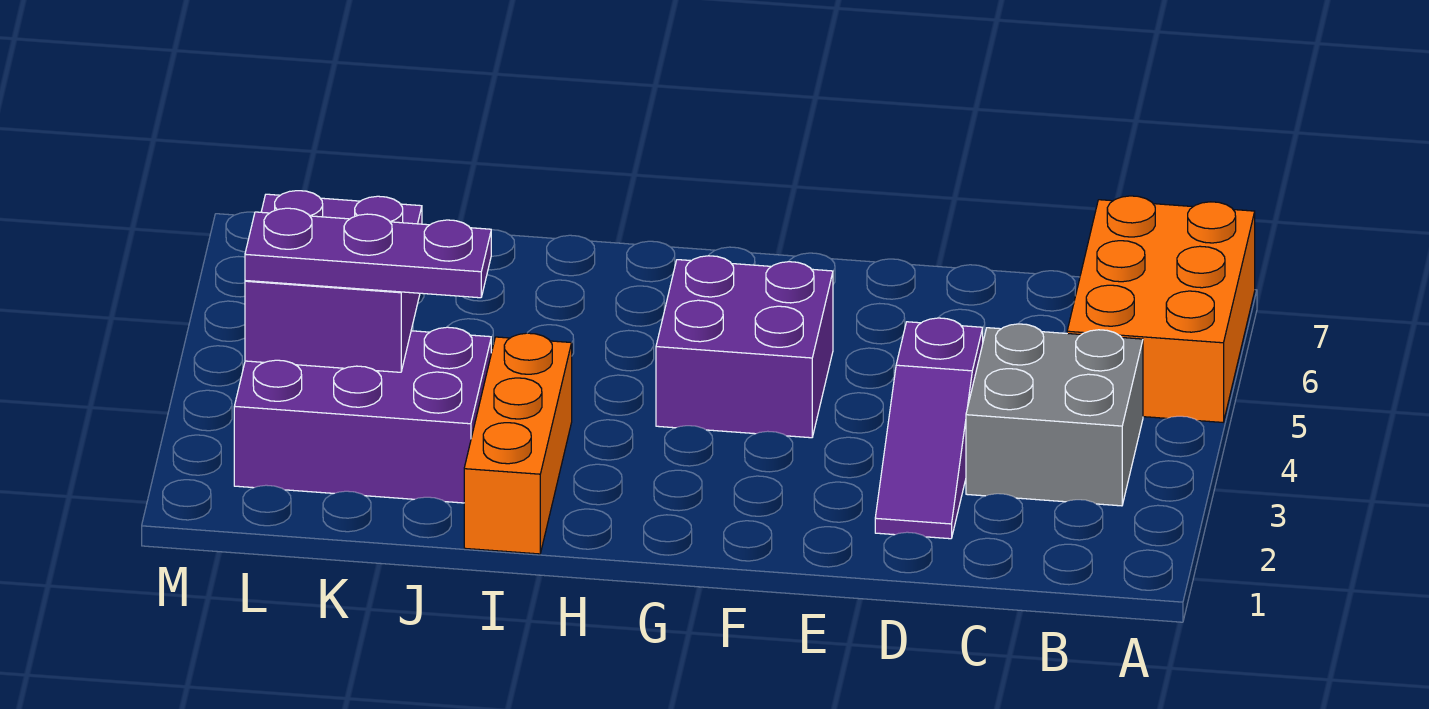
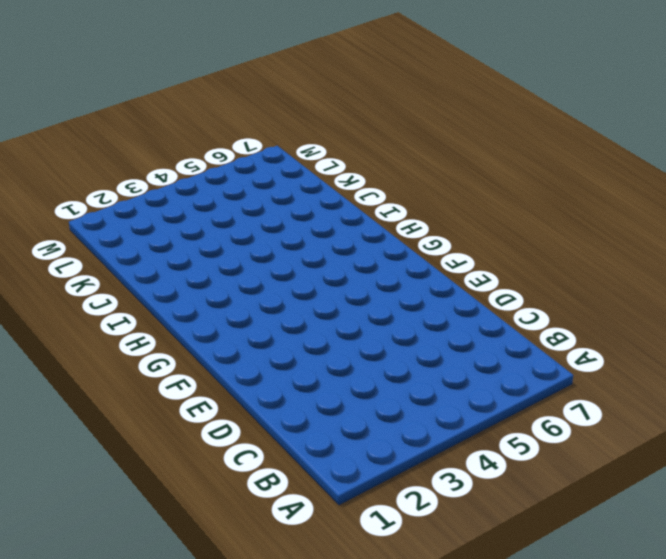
none -> orange 2x3 brick [1067,196,1255,422]
none -> grey 2x2 brick [966,324,1143,506]

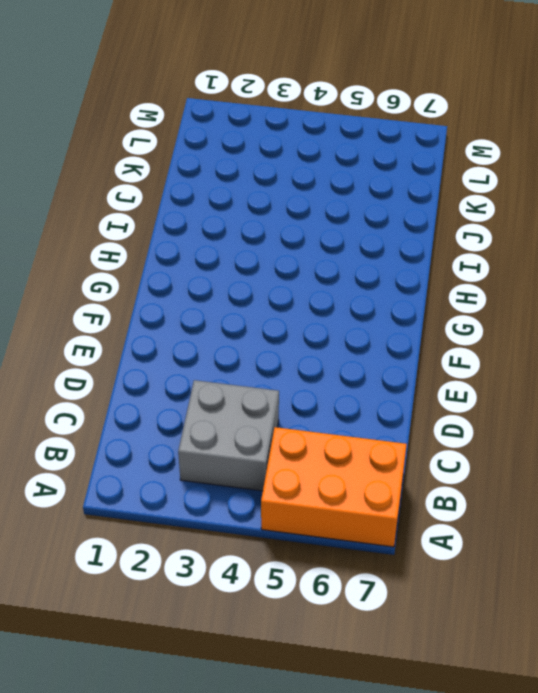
none -> purple 1x3 slope [875,318,983,539]
none -> purple 2x2 brick [656,256,833,438]

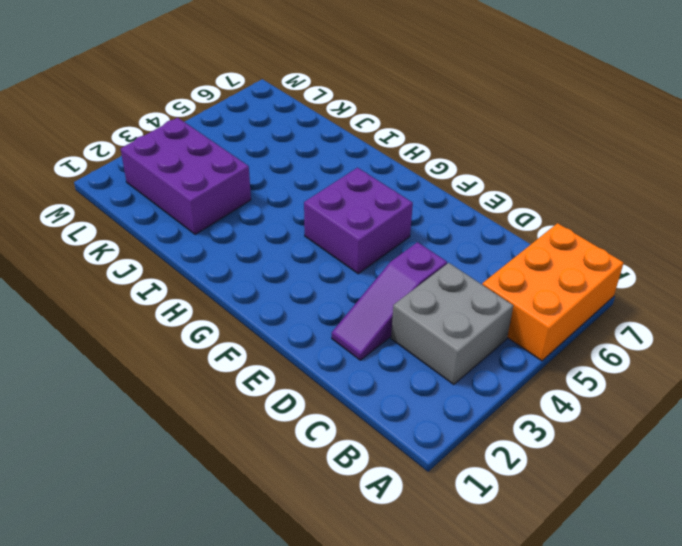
none -> orange 1x3 brick [464,333,572,554]
none -> purple 2x2 brick [245,191,422,372]

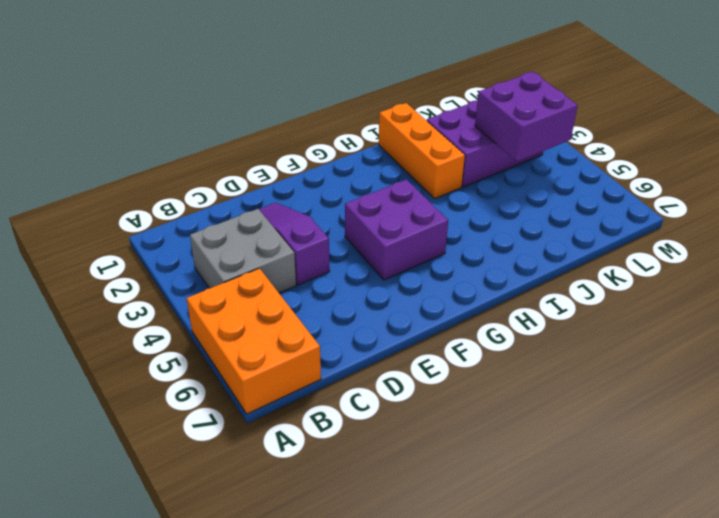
none -> purple 1x3 plate [245,208,491,298]

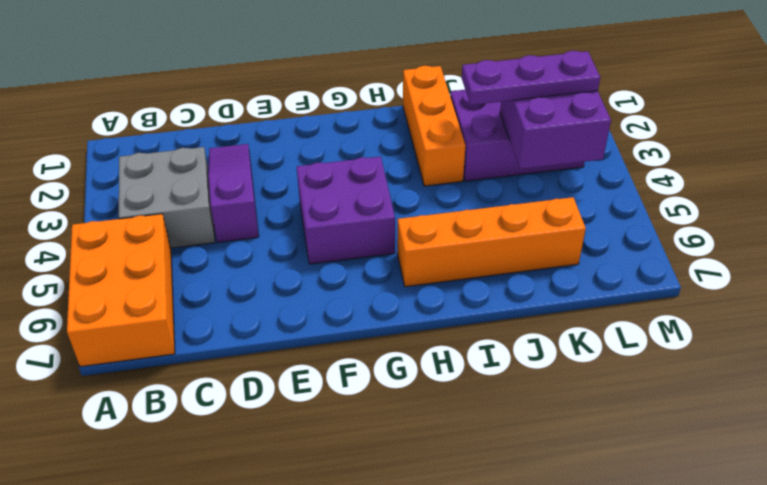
orange 1x4 brick [397,197,586,287] -> none

